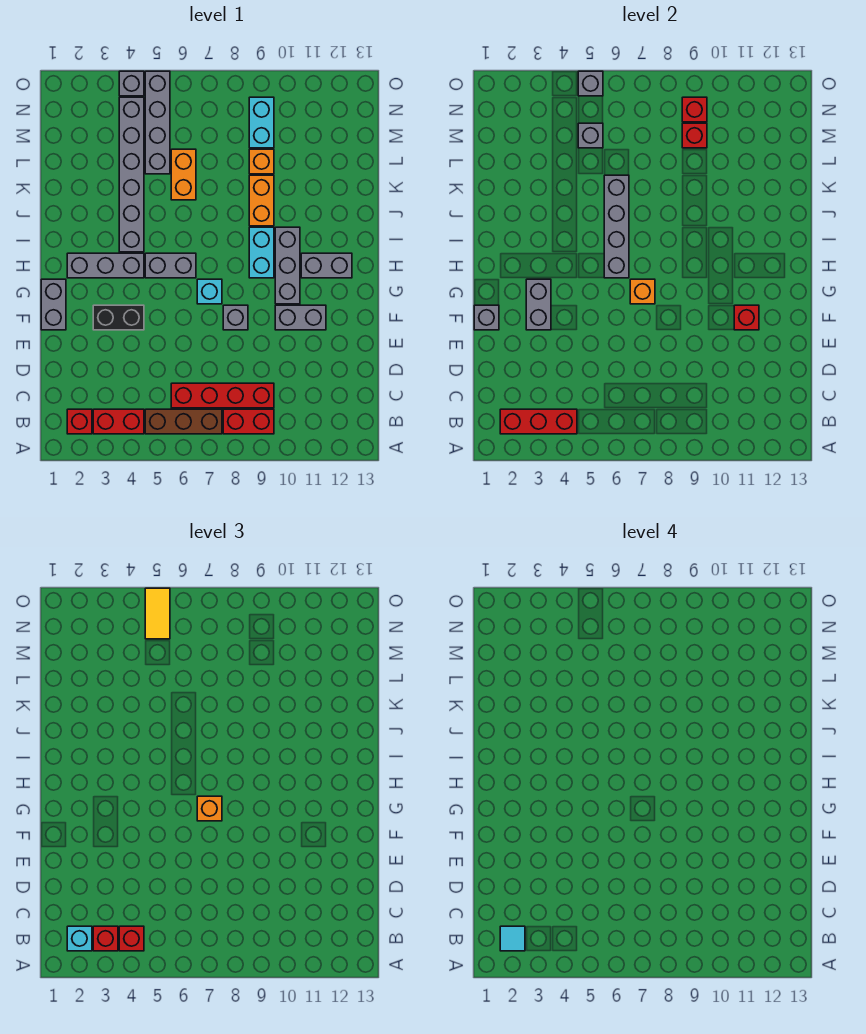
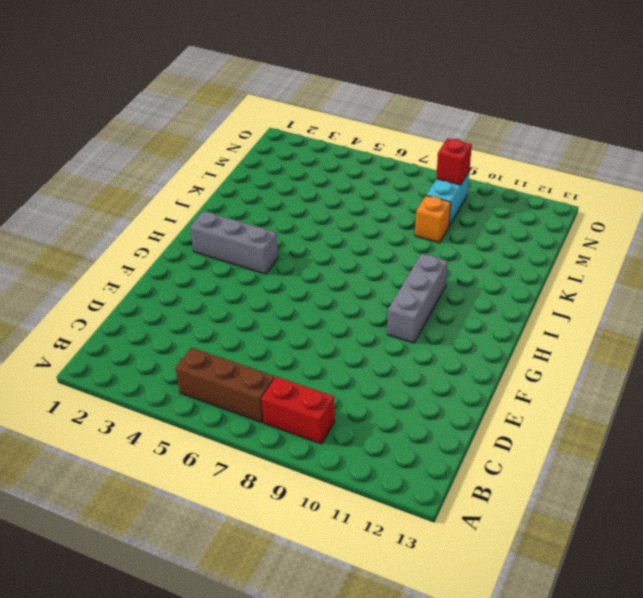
none -> red 1x1 brick [67,409,92,434]
none -> red 1x2 brick [93,409,144,434]
none -> red 1x4 brick [171,383,274,408]
none -> grey 1x2 brick [41,279,66,330]

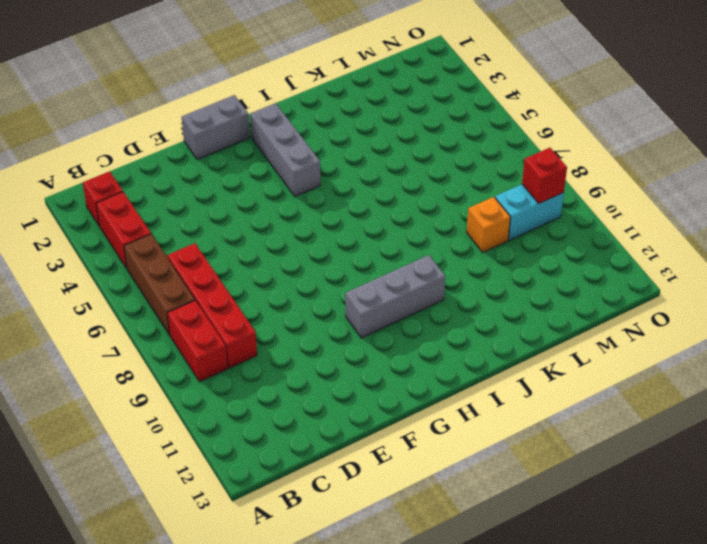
none -> black 1x2 brick [93,305,144,330]
none -> grey 1x1 brick [223,305,248,330]
none -> grey 1x2 brick [275,305,326,330]
none -> cyan 1x1 brick [197,279,222,304]

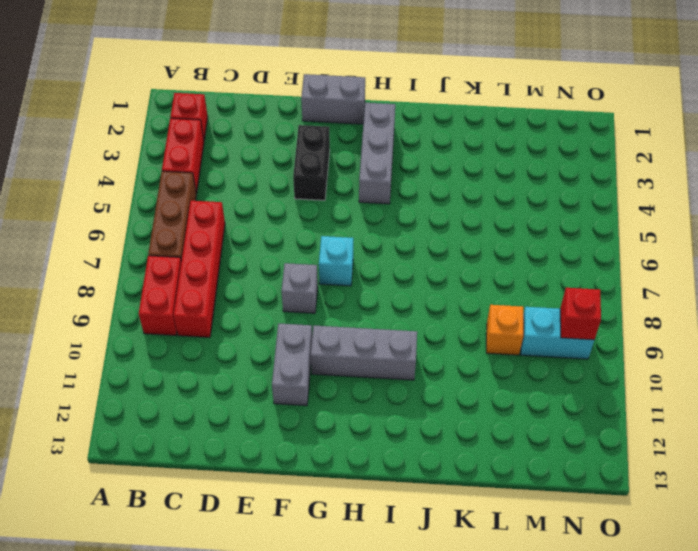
none -> grey 1x2 brick [145,253,196,278]
none -> cyan 1x2 brick [249,227,274,278]
none -> grey 1x2 brick [301,253,352,278]
none -> grey 1x6 brick [119,97,144,252]

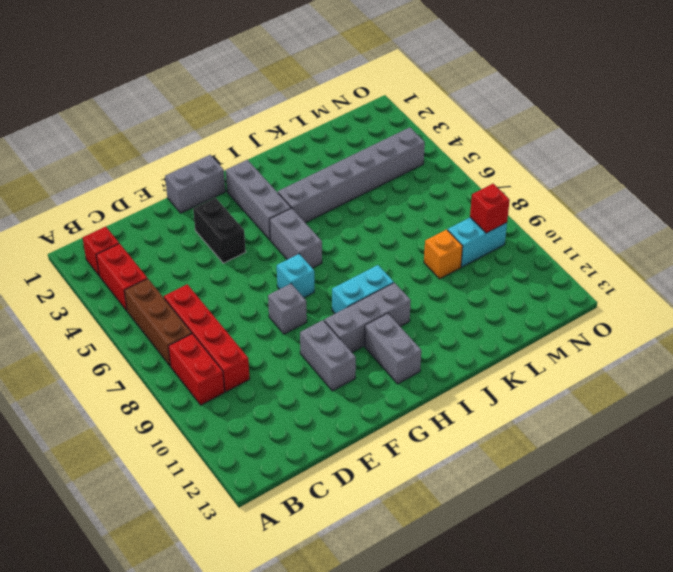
none -> orange 1x2 brick [249,175,274,226]
none -> orange 1x2 brick [171,149,196,200]
none -> grey 1x4 brick [145,71,170,174]
none -> grey 1x1 brick [119,71,144,96]

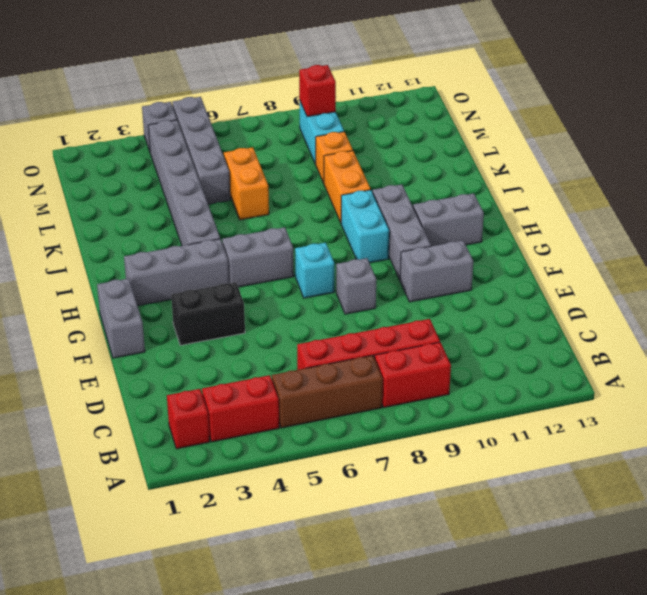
none -> red 1x3 brick [500,409,577,434]
none -> grey 1x1 brick [474,305,499,330]
none -> grey 1x2 brick [526,279,551,330]
none -> red 1x1 brick [734,305,759,330]

